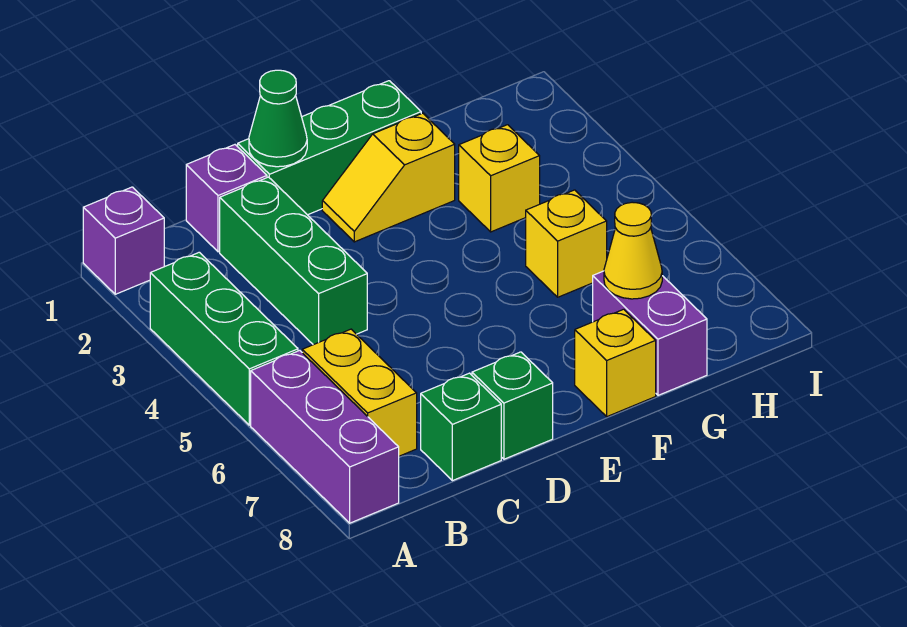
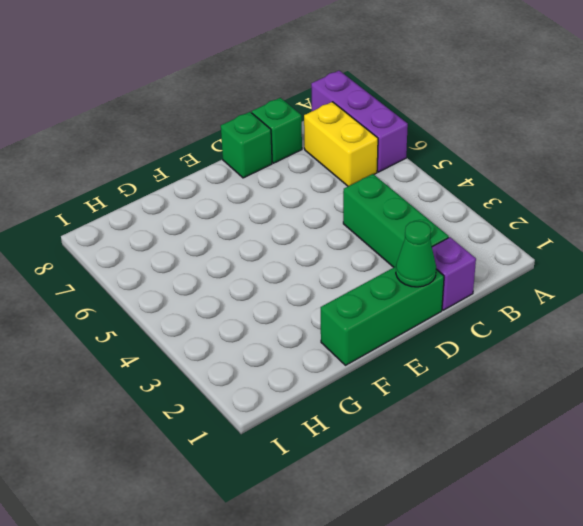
none -> purple 1x1 brick [83,187,164,294]
none -> green 1x3 brick [150,252,298,425]
none -> yellow 1x2 slope [322,113,455,242]

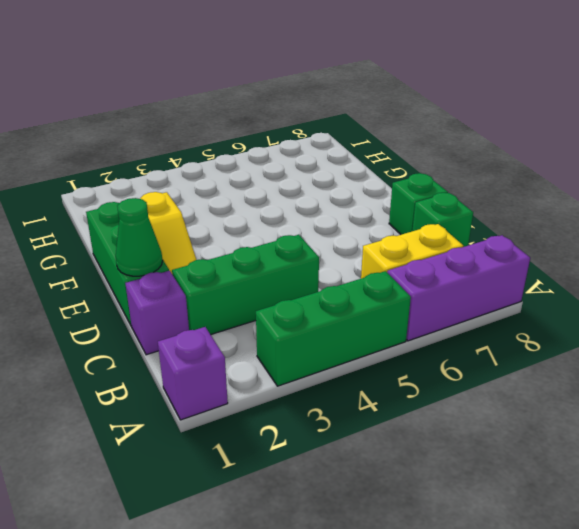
none -> yellow 1x1 brick [575,309,656,417]
none -> yellow 1x1 brick [459,125,540,232]
none -> yellow 1x1 brick [526,190,607,297]

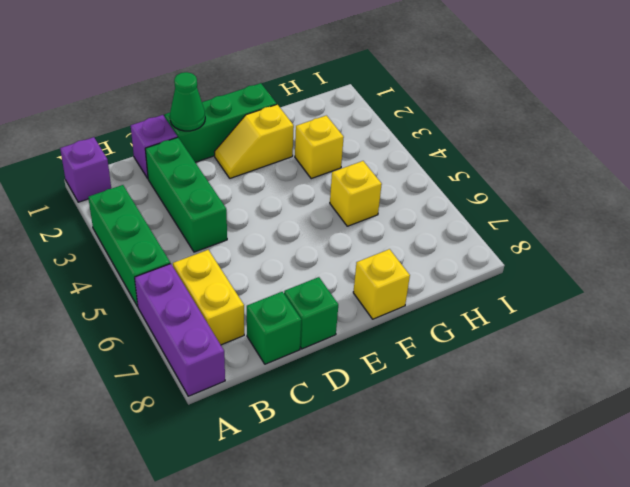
none -> purple 1x2 brick [593,271,707,395]
none -> yellow 1x1 cone [604,202,662,299]

